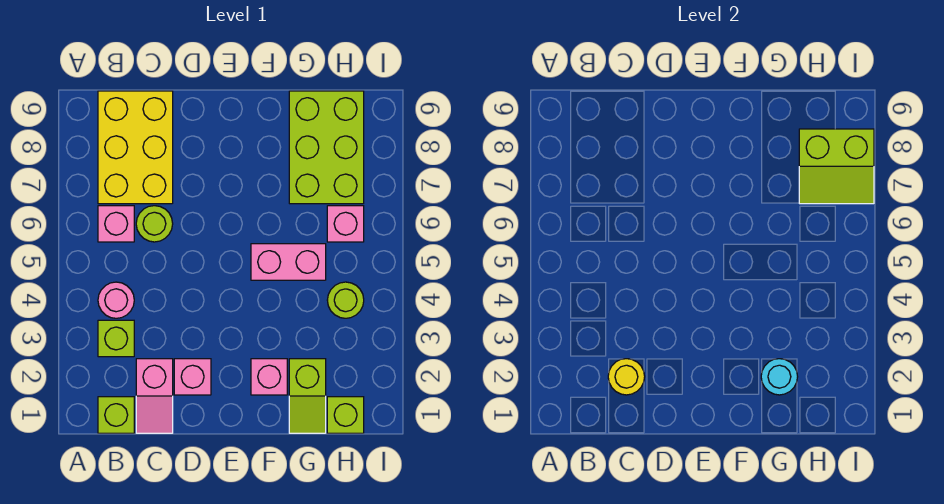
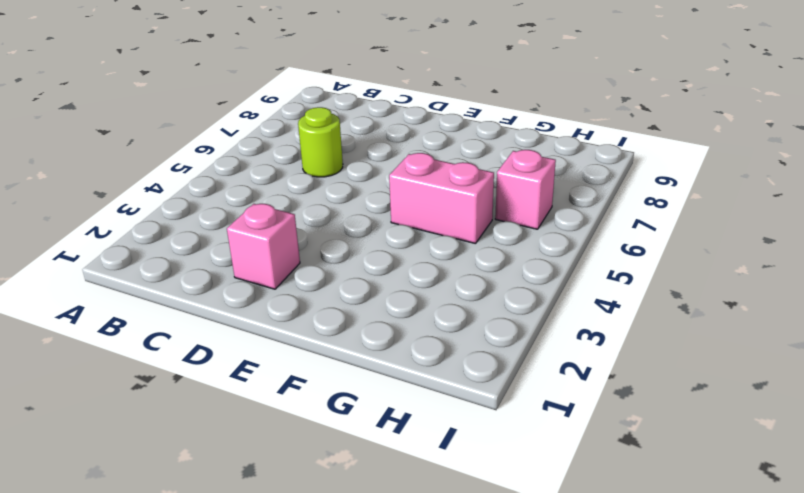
none -> lime 1x1 brick [98,397,134,433]
none -> lime 1x1 brick [98,320,134,357]
none -> pink 1x1 round brick [98,282,134,318]

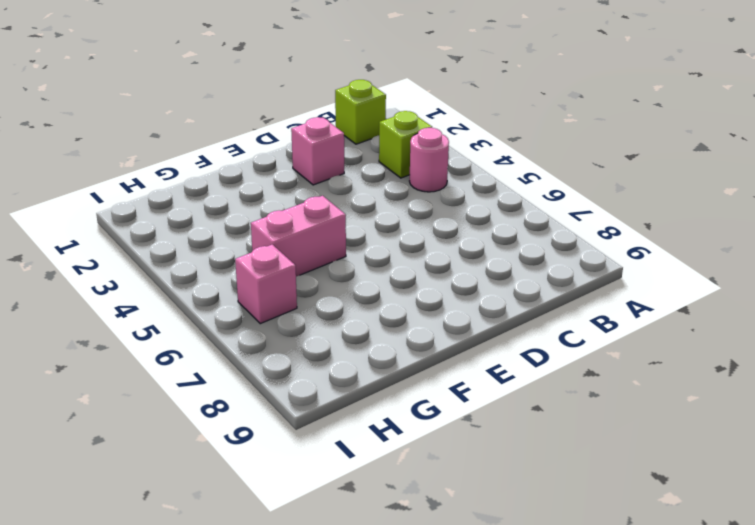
none -> pink 1x1 brick [98,206,134,242]
none -> yellow 2x3 brick [98,91,173,204]
none -> pink 1x2 slope [136,359,173,433]

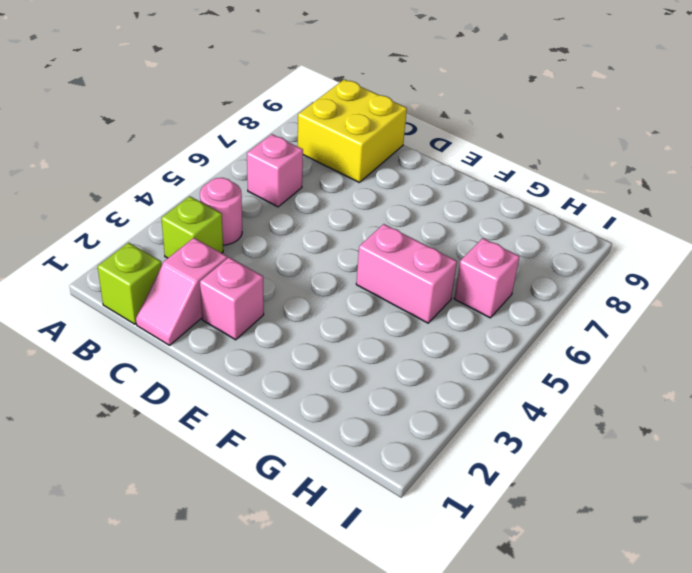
yellow 2x2 brick [298,79,407,183] -> yellow 2x3 brick [98,91,173,204]
none -> lime 1x1 round brick [136,206,173,242]
none -> pink 1x1 brick [251,359,287,395]
none -> lime 1x2 slope [289,359,326,433]

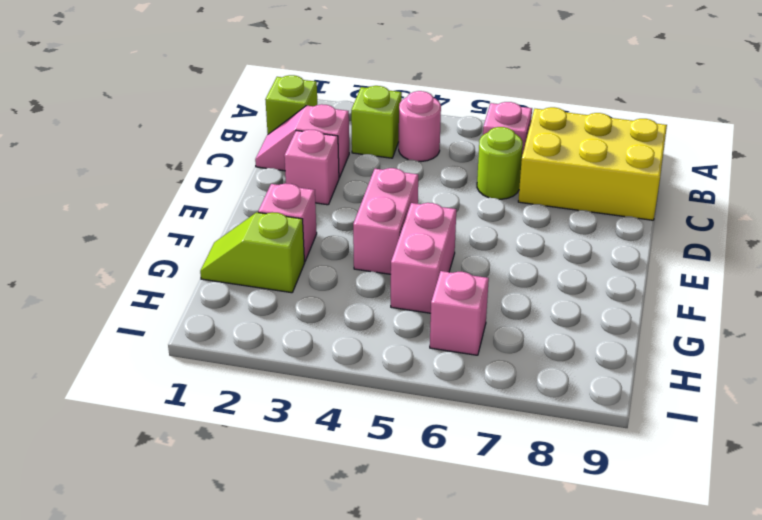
pink 1x2 brick [353,168,418,274] -> none
none -> lime 2x3 brick [289,91,364,204]
none -> lime 1x1 brick [327,397,364,433]
none -> lime 1x1 round brick [327,282,364,318]

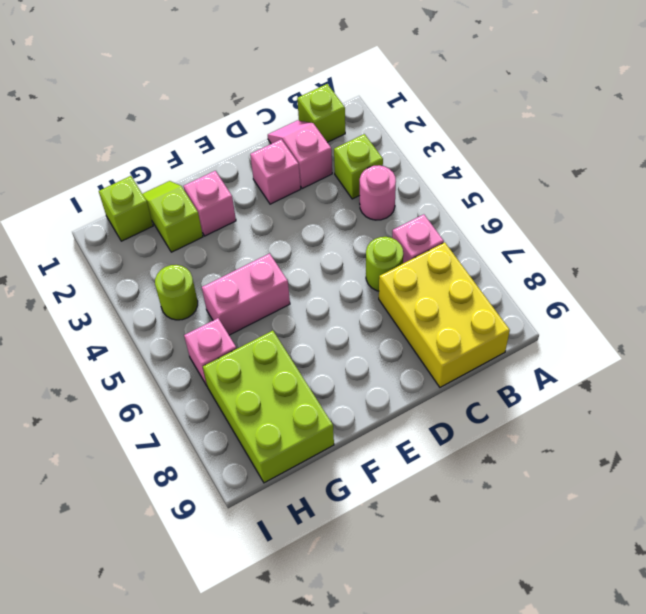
none -> yellow 1x1 round brick [608,359,645,395]
none -> cyan 1x1 round brick [761,359,798,395]
none -> lime 2x2 slope [799,129,874,204]

